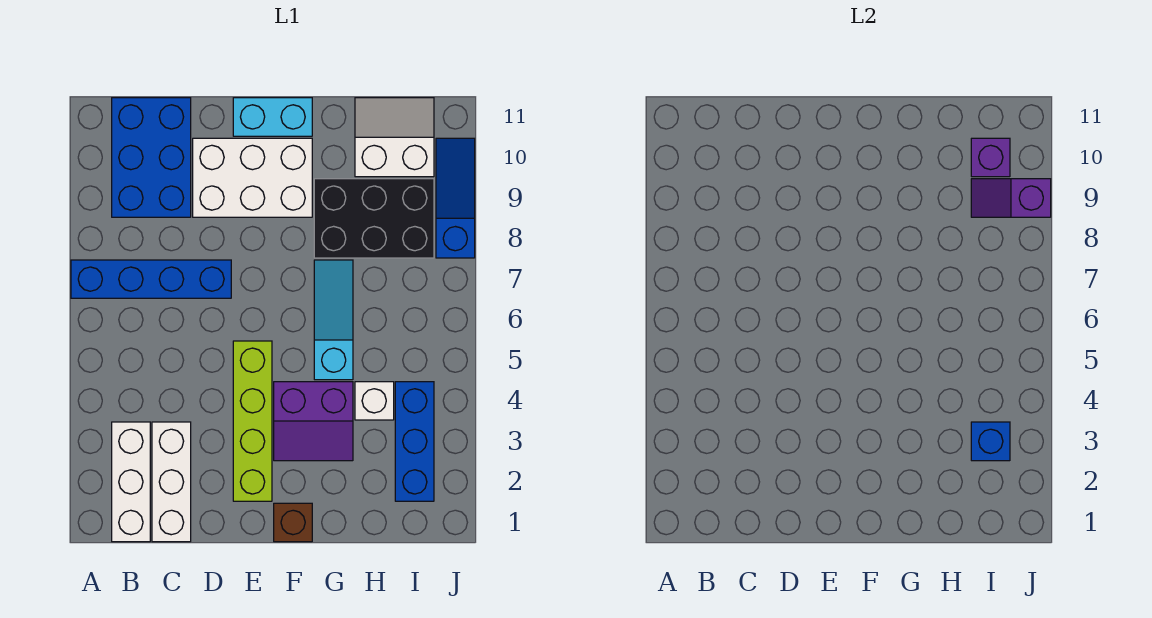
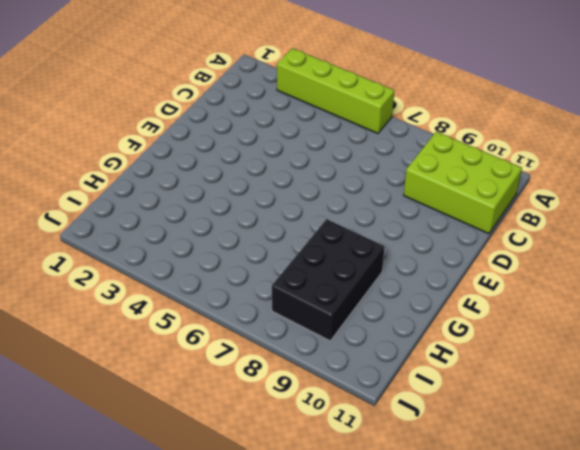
lime 1x4 brick [277,48,394,133] -> lime 1x4 brick moved to [233,341,272,501]
lime 2x3 brick [404,132,522,234] -> blue 2x3 brick [112,98,191,217]
none -> blue 1x4 brick [71,260,231,298]
none -> white 1x3 brick [112,422,150,542]
none -> white 1x3 brick [152,422,191,542]

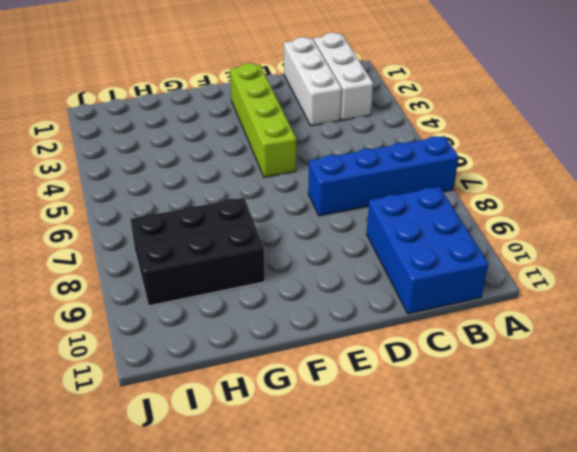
none -> white 2x3 brick [193,138,312,217]
none -> cyan 1x2 brick [233,98,312,136]
none -> brown 1x1 brick [274,503,312,542]

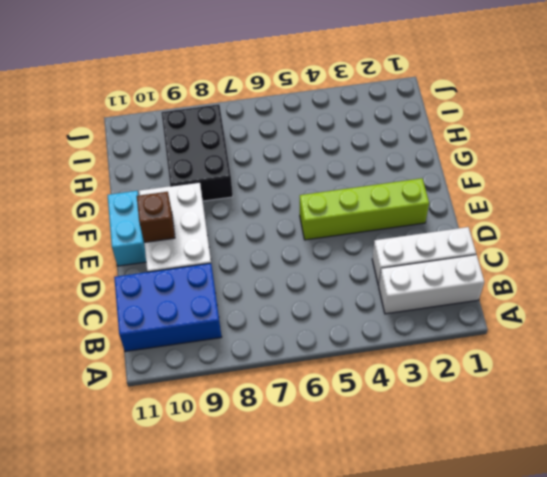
brown 1x1 brick [137,192,175,243] -> brown 1x1 brick moved to [274,503,312,542]
none -> blue 1x4 brick [71,260,231,298]
none -> purple 2x2 slope [274,382,353,461]
none -> cyan 1x3 slope [314,260,353,380]

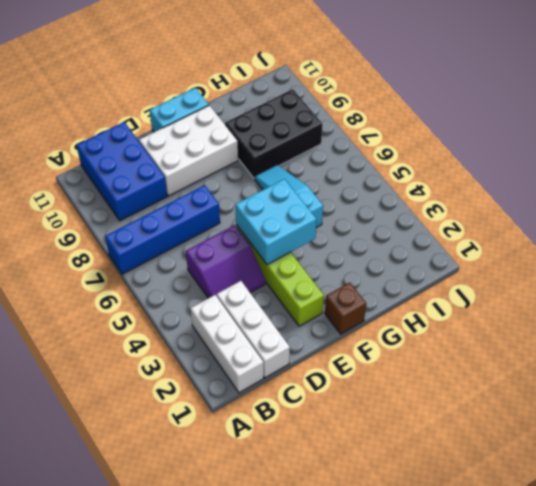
purple 2x2 slope [186,225,266,298] -> purple 2x2 slope moved to [274,382,353,461]
cyan 2x2 brick [235,179,317,265] -> none
none -> white 1x1 brick [355,382,394,420]
none -> white 2x2 slope [355,98,434,177]
none -> blue 1x3 brick [395,382,434,501]

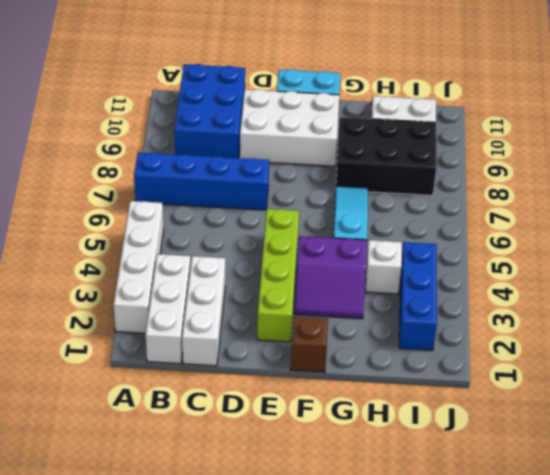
white 1x4 brick [114,201,164,333] -> none
none -> blue 1x3 slope [436,138,475,258]
none -> blue 1x1 brick [971,422,1010,461]
none -> purple 1x2 slope [971,179,1051,217]

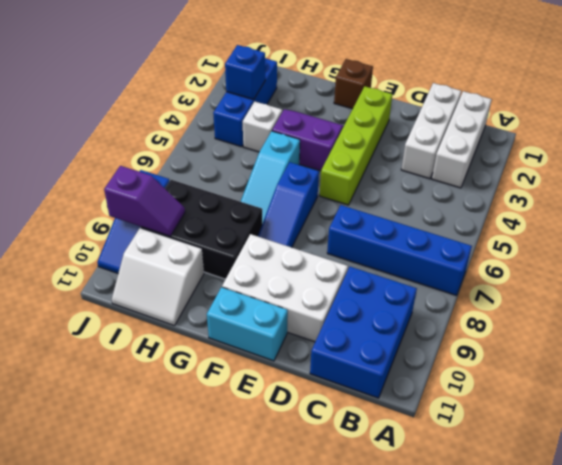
blue 1x3 slope [258,162,319,247] -> none
none -> purple 1x1 brick [971,138,1010,177]

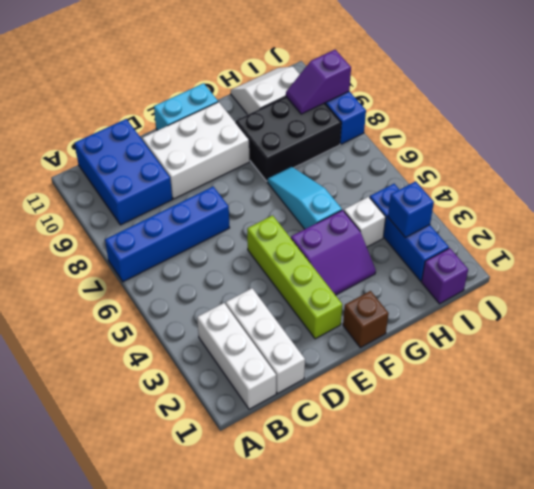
purple 1x1 brick [422,248,468,304] -> purple 1x1 brick moved to [971,138,1010,177]

